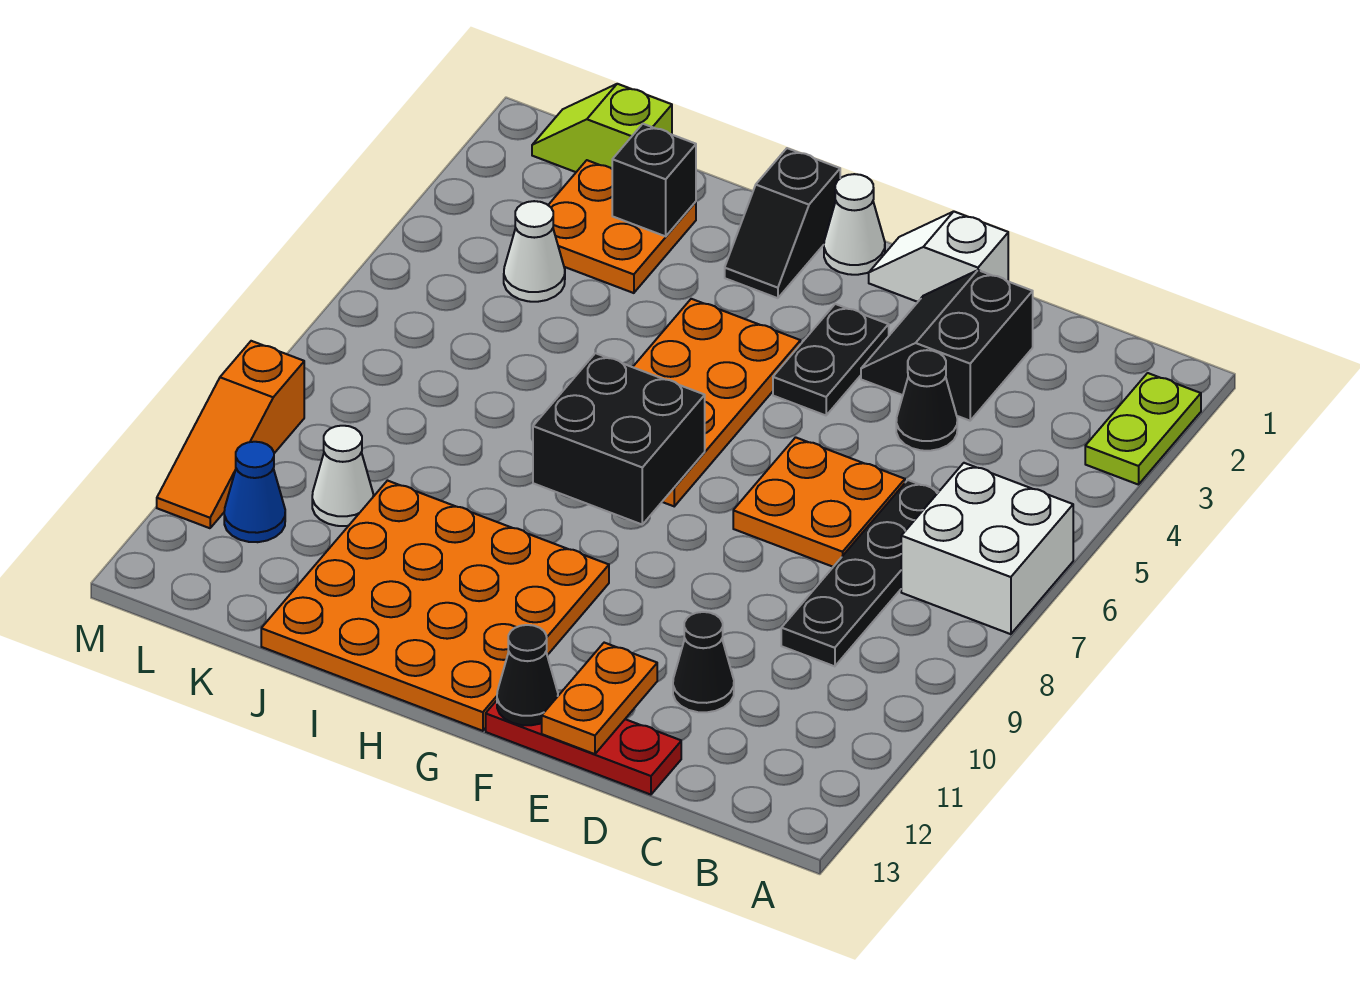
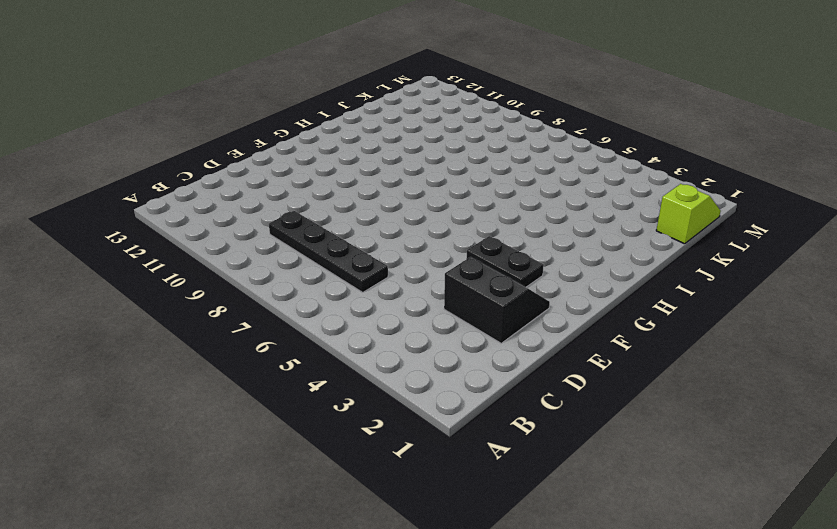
none -> lime 1x2 plate [1085,373,1201,485]
none -> white 2x2 brick [901,463,1073,634]
none -> black 1x1 cone [896,350,957,451]

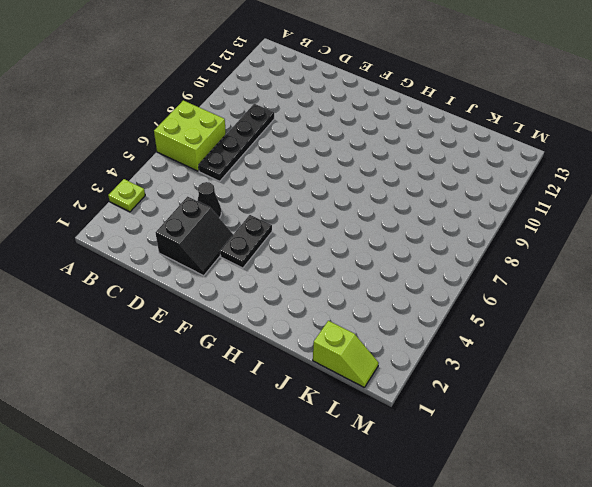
lime 1x1 plate [108,179,145,212] -> lime 1x2 plate [1085,373,1201,485]
lime 2x2 brick [154,100,226,171] -> white 2x2 brick [901,463,1073,634]
none -> orange 2x2 plate [733,437,905,567]
none -> black 1x1 cone [673,612,734,712]
none -> red 1x3 plate [486,694,681,795]

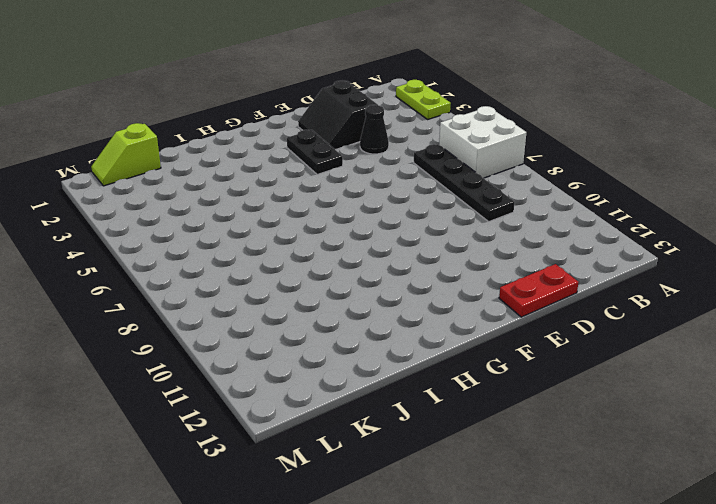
red 1x2 plate [499,264,578,317] -> red 1x3 plate [486,694,681,795]
none -> orange 2x2 plate [733,437,905,567]
none -> black 1x1 cone [673,612,734,712]
none -> white 1x2 slope [869,212,1008,302]

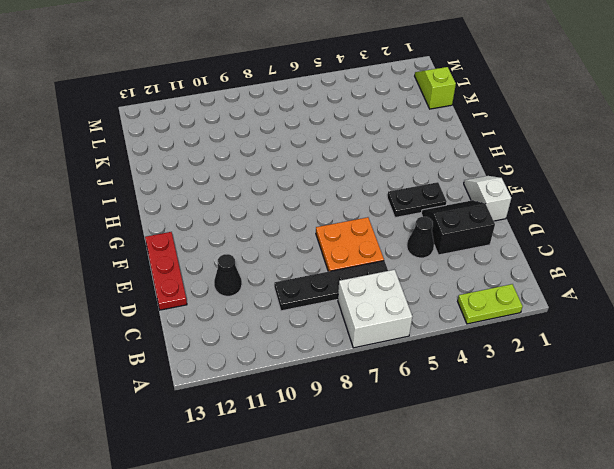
none -> white 1x1 cone [824,174,885,275]
none -> orange 2x4 plate [633,299,801,506]
none -> orange 4x4 plate [261,481,609,731]

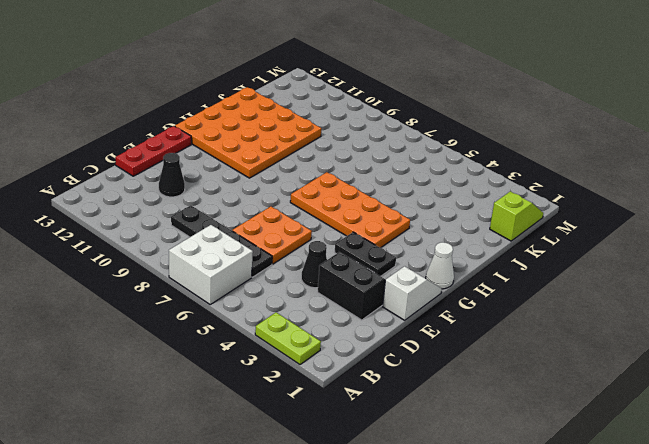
none -> black 1x2 slope [725,148,840,298]
none -> orange 2x2 plate [548,160,696,293]
none -> white 1x1 cone [504,201,565,302]

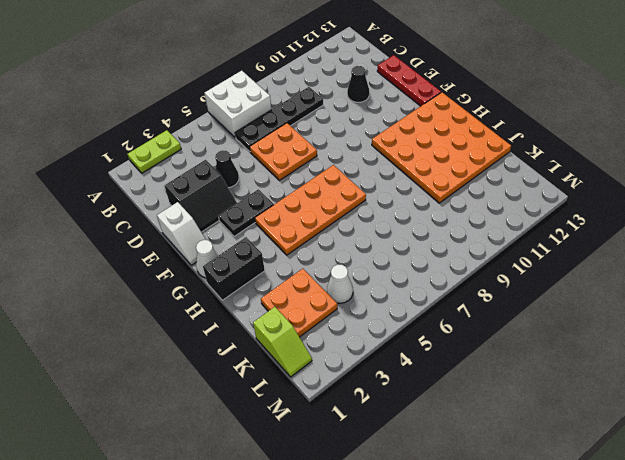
black 1x2 brick [203,237,265,300] -> black 1x2 slope [725,148,840,298]
none -> white 1x1 cone [312,426,373,526]
none -> blue 1x1 cone [224,442,285,542]
none -> orange 1x3 slope [157,341,304,528]

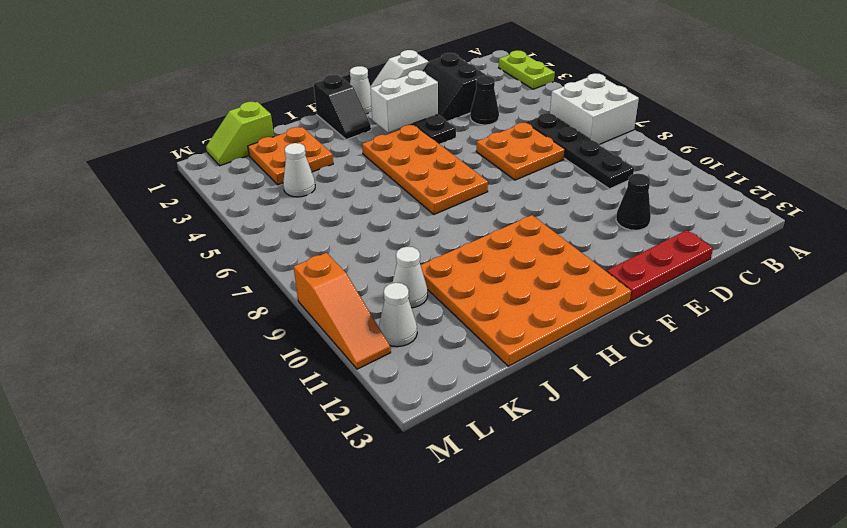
white 1x2 brick [370,70,438,133] -> none
white 1x1 cone [379,283,417,347] -> blue 1x1 cone [224,442,285,542]
none -> orange 1x2 plate [542,643,657,754]
none -> black 1x1 cone [497,625,558,725]
none -> black 2x2 brick [533,353,705,524]

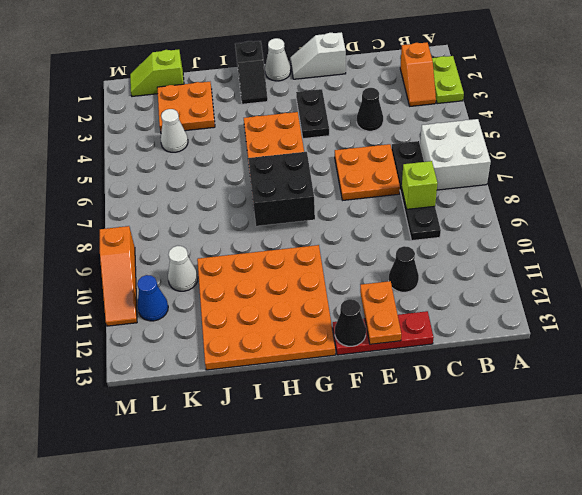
orange 1x2 slope [400,42,436,106] -> none
lime 1x1 brick [402,161,438,209] -> none
none -> black 2x2 slope [861,270,1033,421]
none -> black 1x1 brick [612,124,696,236]

